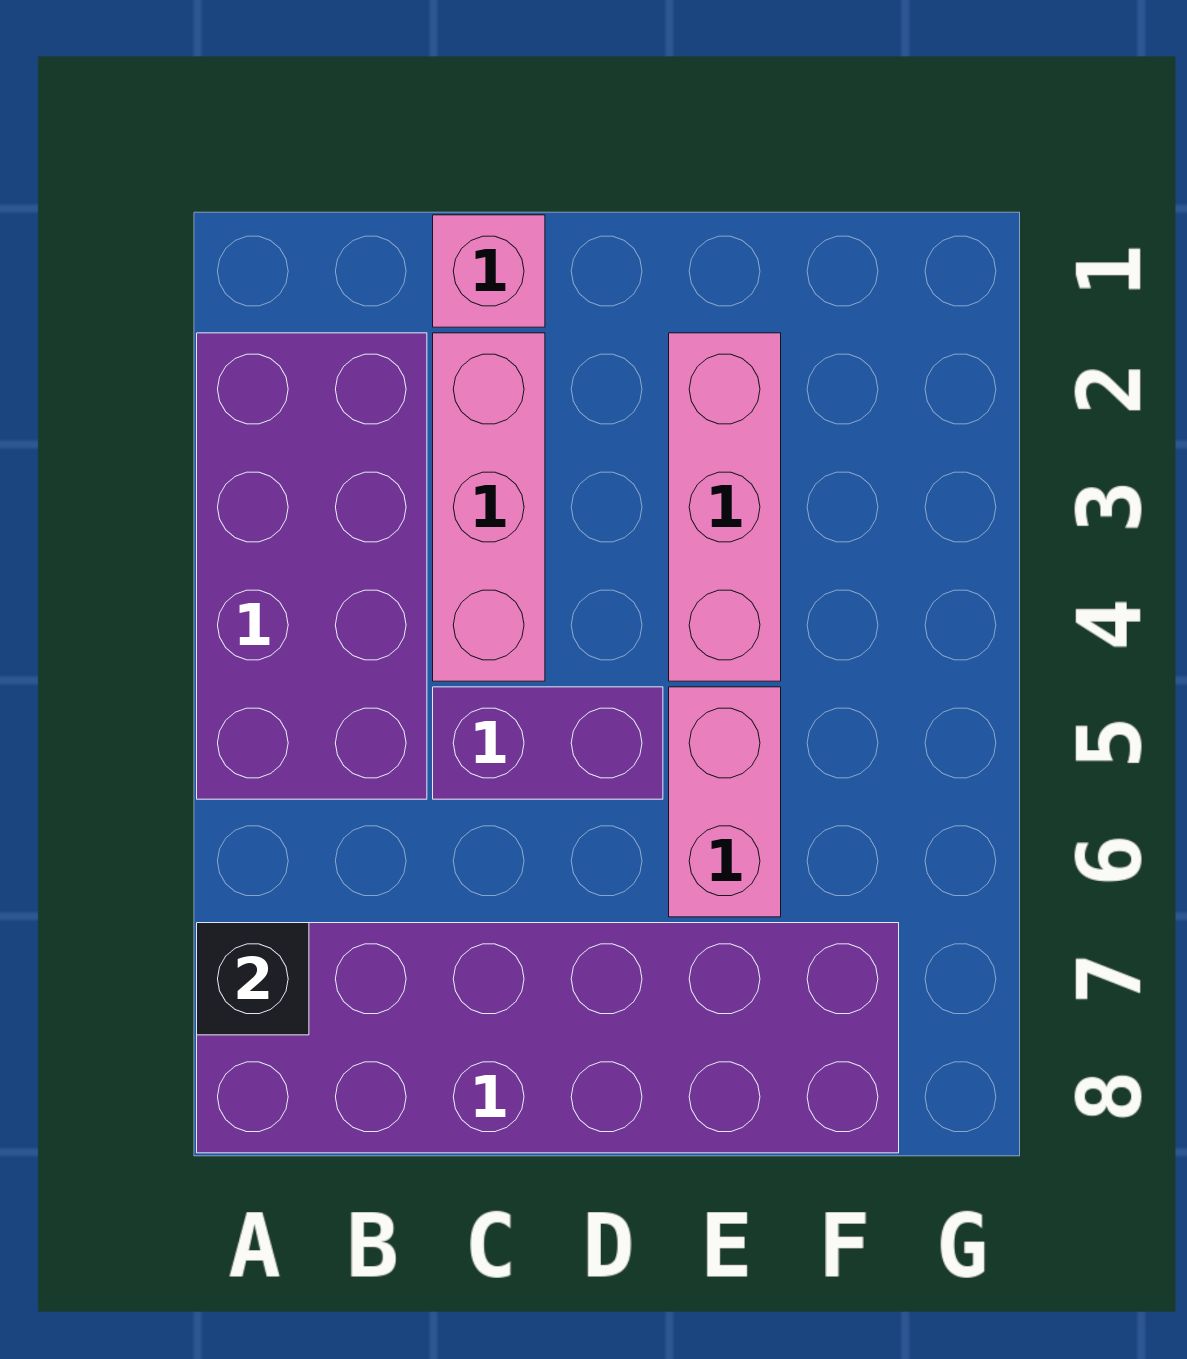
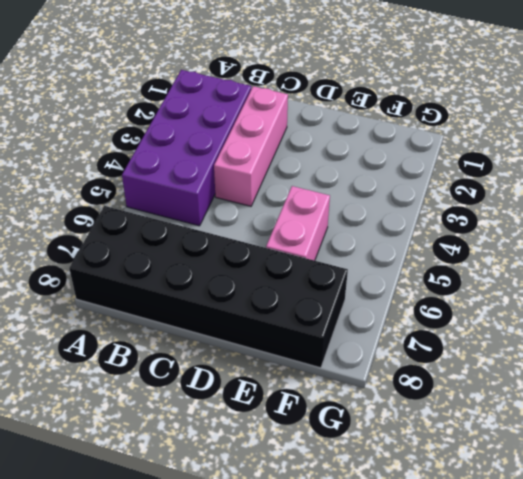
black 2x6 brick [69,206,348,368] -> purple 2x6 brick [197,923,899,1153]
none -> pink 1x1 brick [433,215,545,327]
none -> purple 1x2 brick [433,687,663,799]

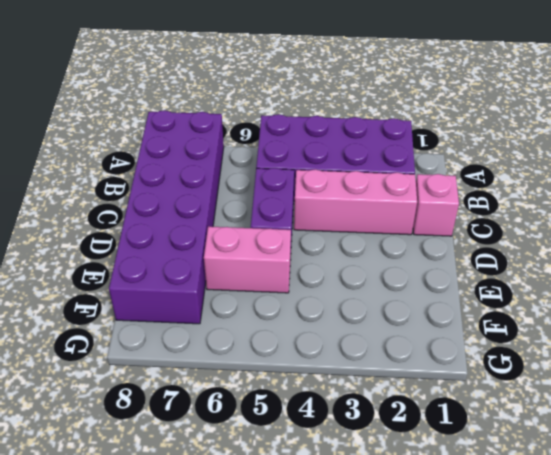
none -> pink 1x3 brick [669,333,781,681]
none -> black 1x1 brick [197,923,309,1035]

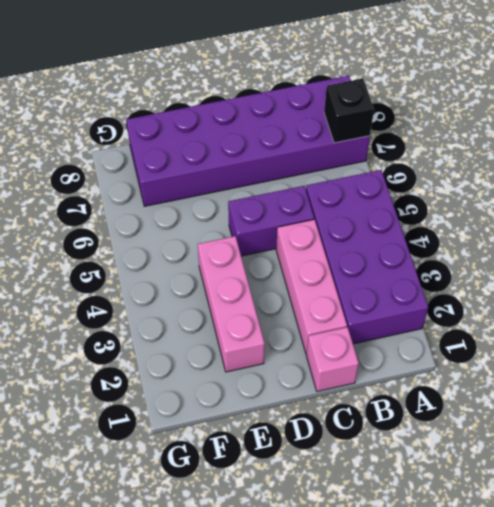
none -> pink 1x2 brick [669,687,781,917]

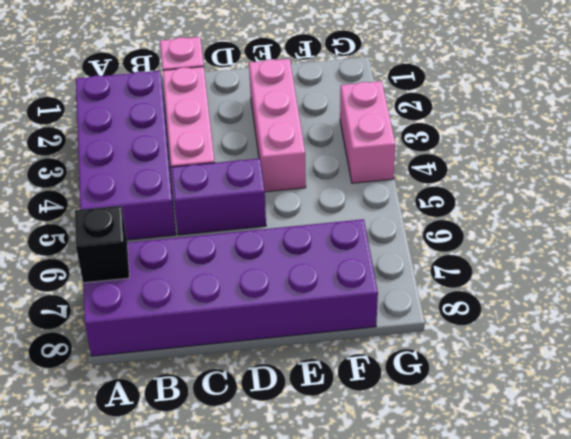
pink 1x2 brick [340,81,395,183] -> pink 1x2 brick moved to [669,687,781,917]

